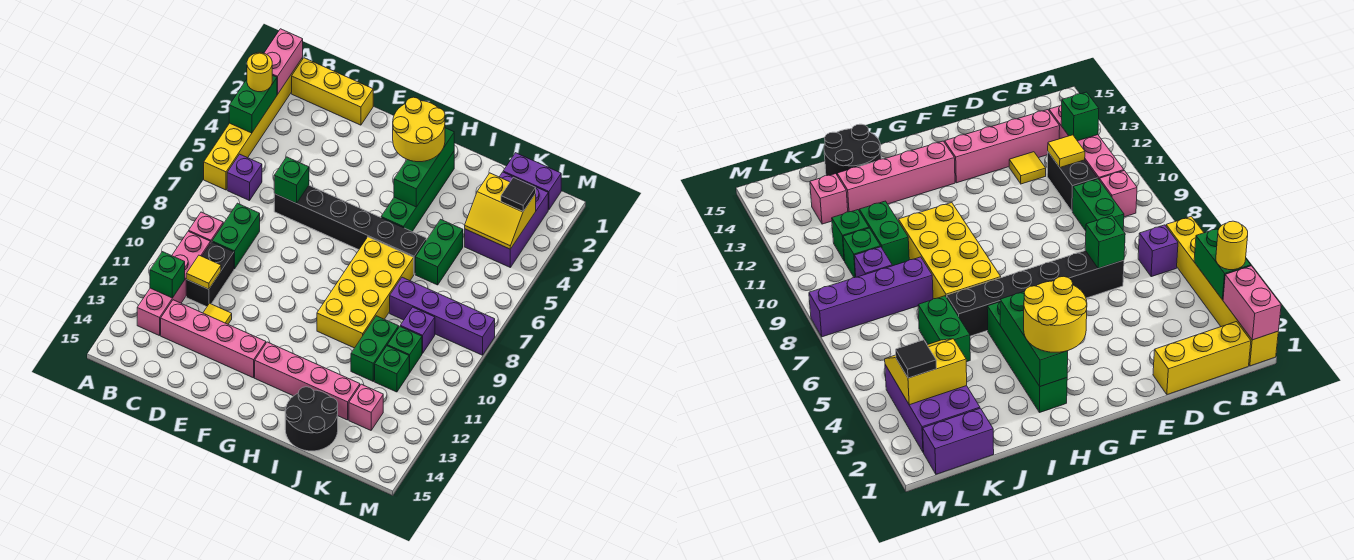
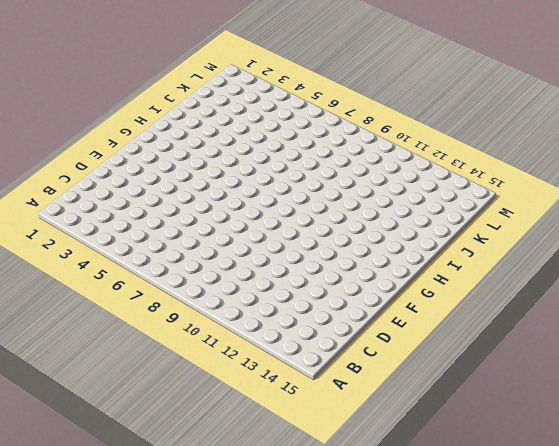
none -> yellow 1x6 brick [204,58,303,190]
none -> yellow 1x3 brick [292,58,373,125]
none -> purple 1x1 brick [227,154,262,201]
none -> pink 1x1 brick [189,212,223,243]

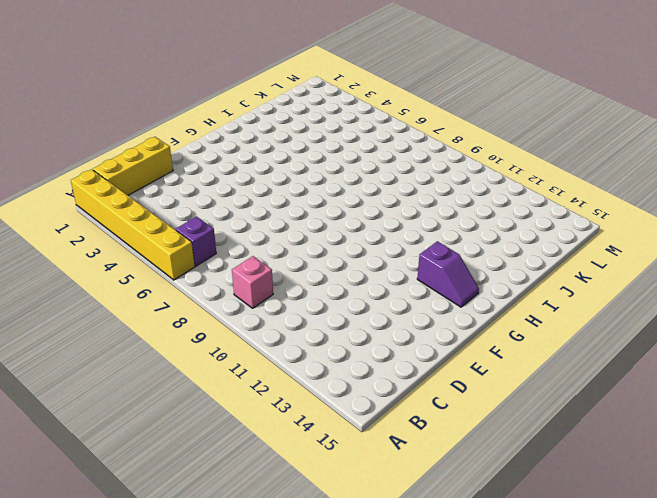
purple 1x2 slope [417,241,479,307] -> pink 1x4 brick [255,342,360,420]
none -> pink 1x4 brick [137,231,210,336]
none -> green 1x2 brick [212,203,260,269]
none -> black 1x2 brick [186,242,234,307]
none -> pink 1x4 brick [161,300,266,378]

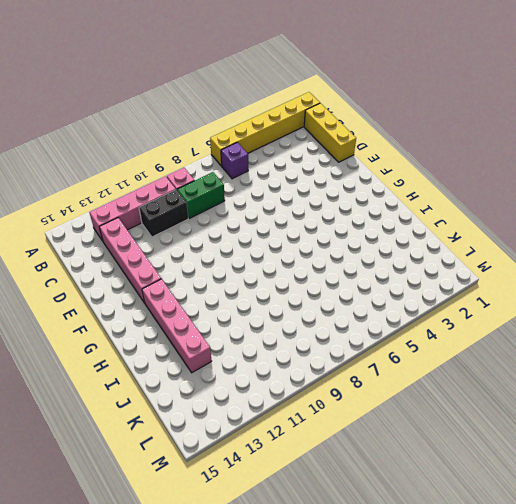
none -> black 1x6 brick [274,186,426,274]
none -> yellow 1x1 tile [203,303,232,324]
none -> green 1x4 brick [381,152,454,231]
none -> yellow 2x4 brick [317,237,414,348]

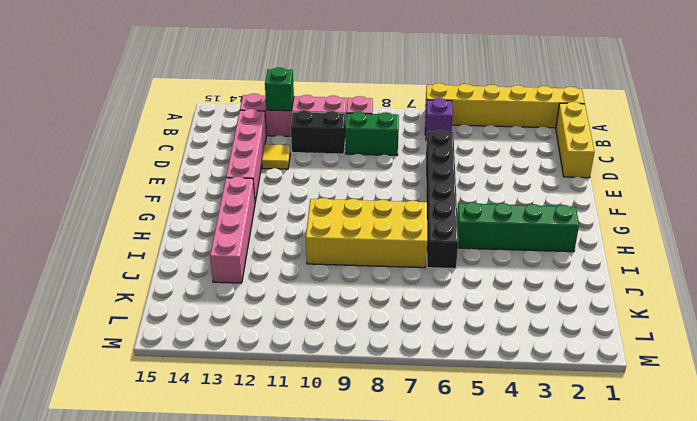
none -> black 2x2 round brick [285,387,338,451]
none -> green 1x2 brick [415,219,463,285]
none -> purple 1x4 brick [390,277,495,355]
none -> green 1x2 brick [351,316,399,381]

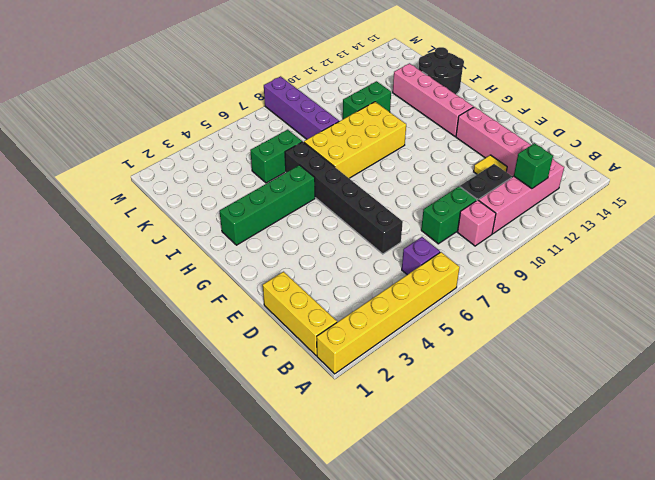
none -> purple 1x2 brick [503,153,561,210]
none -> purple 2x3 brick [465,172,548,267]
none -> purple 1x1 brick [400,307,435,353]
none -> green 1x1 brick [387,327,422,373]

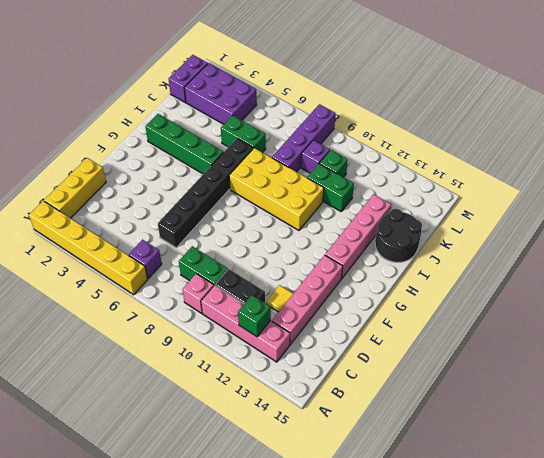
none -> green 1x1 brick [375,346,409,392]
none -> pink 1x1 brick [349,384,383,430]
none -> pink 1x2 brick [264,29,303,95]
none -> green 1x2 brick [229,75,277,133]

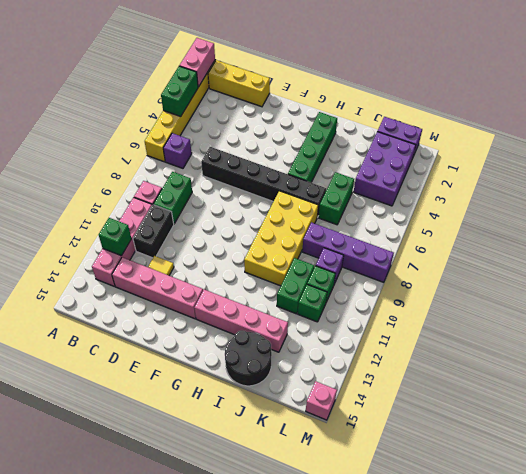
pink 1x1 brick [306,381,337,420] -> pink 1x1 brick moved to [349,384,383,430]
none -> yellow 1x1 tile [186,255,221,289]
none -> green 1x1 brick [274,157,309,203]
none -> green 1x3 brick [394,128,454,207]
none -> yellow 2x2 slope [465,173,536,249]

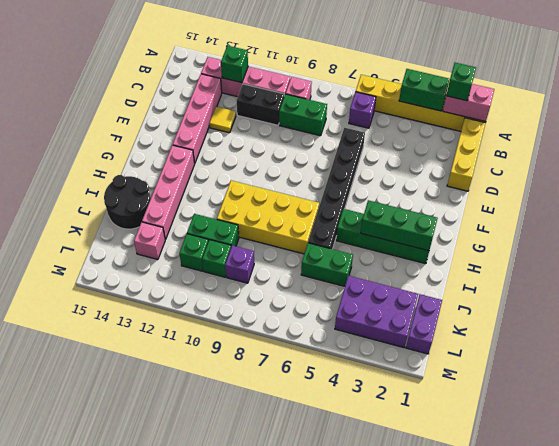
green 1x1 brick [446,63,476,101] -> green 1x1 brick moved to [274,157,309,203]
none -> purple 1x4 brick [390,277,495,355]
none -> yellow 1x1 tile [186,255,221,289]
none -> yellow 2x2 slope [465,173,536,249]
none -> yellow 1x1 round brick [247,53,272,92]

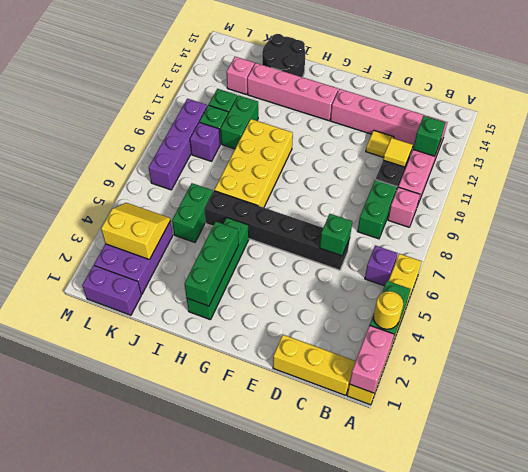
purple 1x4 brick [149,99,207,190] -> purple 1x4 brick turned to [390,277,495,355]
none -> yellow 2x2 round brick [393,97,445,162]
none -> black 1x1 tile [501,177,536,211]

